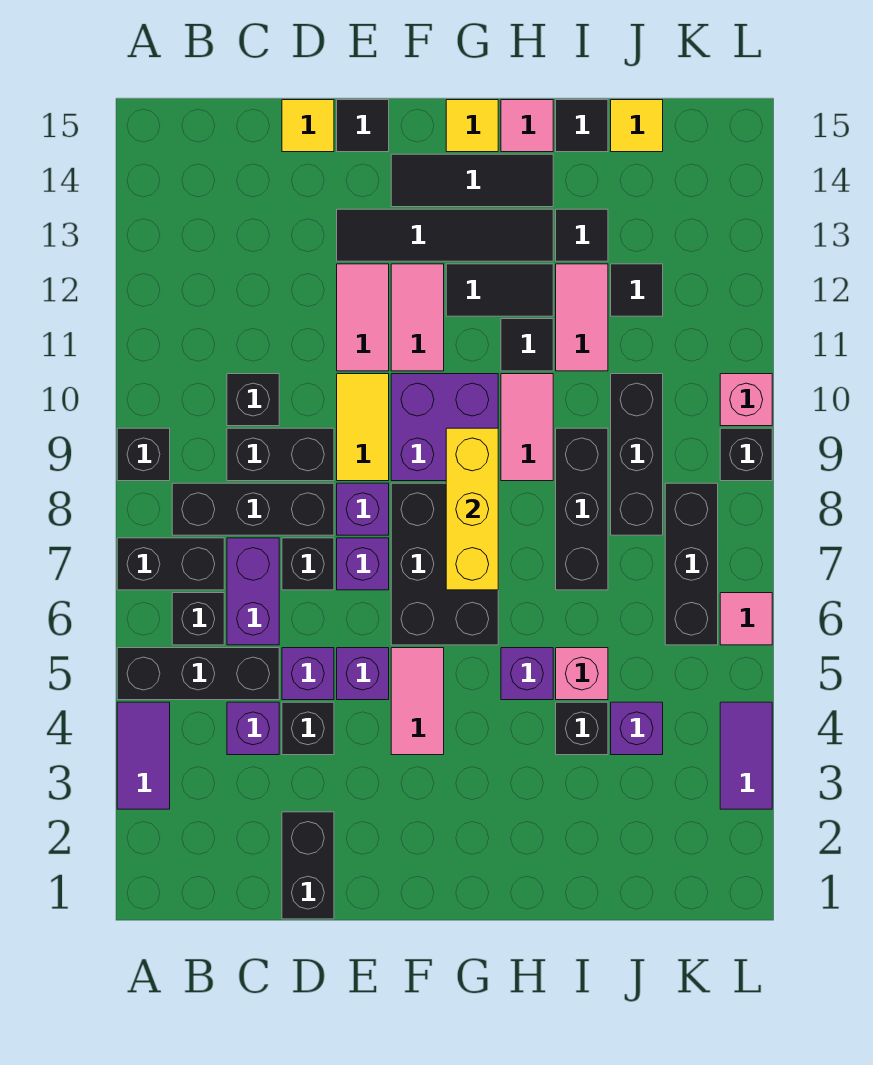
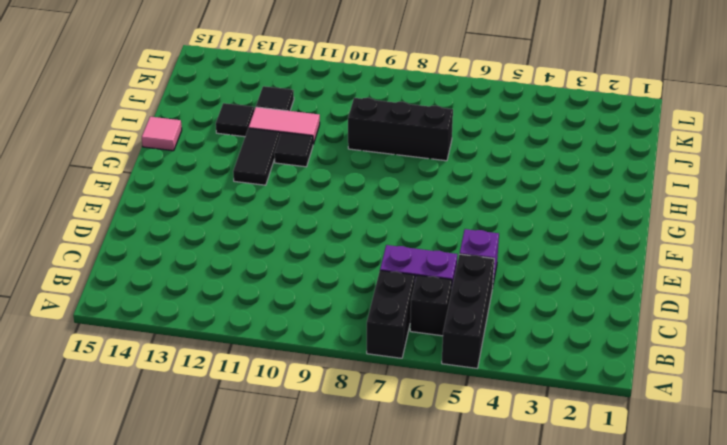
none -> purple 1x2 tile [117,702,170,809]
none -> black 1x1 brick [117,428,170,481]
none -> black 1x3 brick [172,483,334,535]
none -> purple 1x1 brick [227,702,279,755]

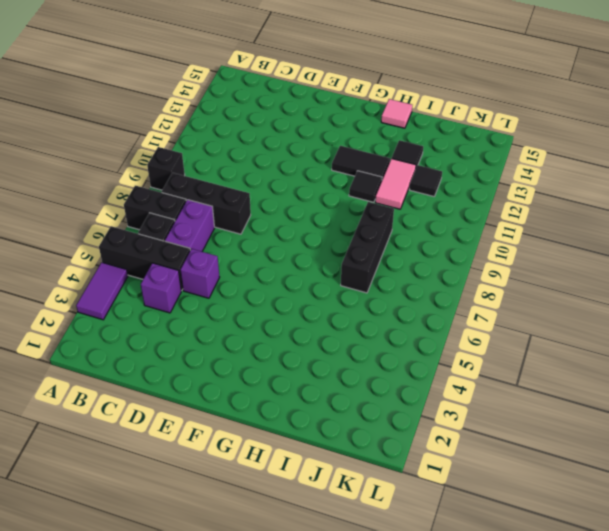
none -> black 1x2 brick [227,428,334,481]
none -> black 1x1 brick [227,374,279,426]
none -> black 1x2 brick [282,812,334,919]
none -> black 1x1 brick [282,702,334,755]

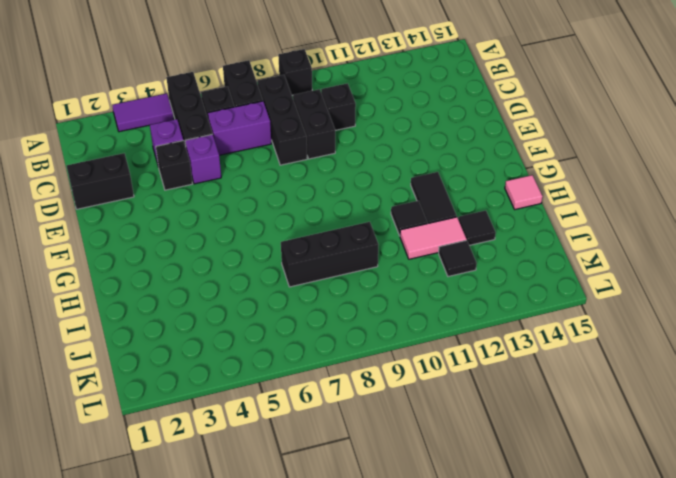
none -> black 1x1 brick [282,538,334,590]
none -> yellow 1x1 tile [282,100,334,152]
none -> purple 1x1 brick [337,648,389,700]
none -> purple 1x1 brick [337,538,389,590]

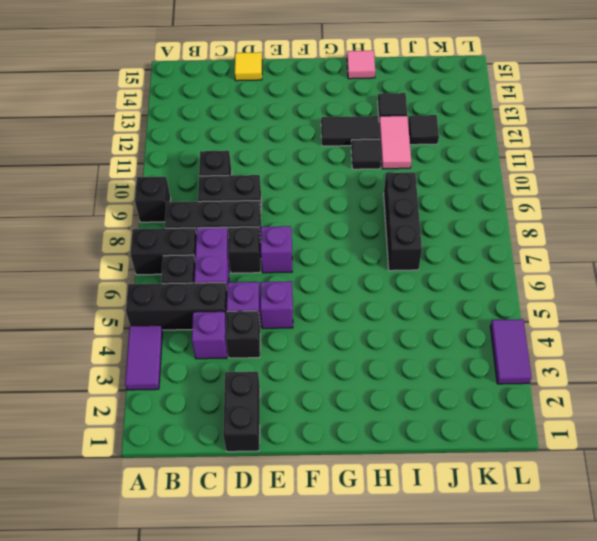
none -> purple 1x1 brick [337,483,389,535]
none -> yellow 1x2 tile [337,374,389,481]
none -> pink 1x2 tile [337,264,389,371]
none -> black 1x4 tile [337,209,553,261]

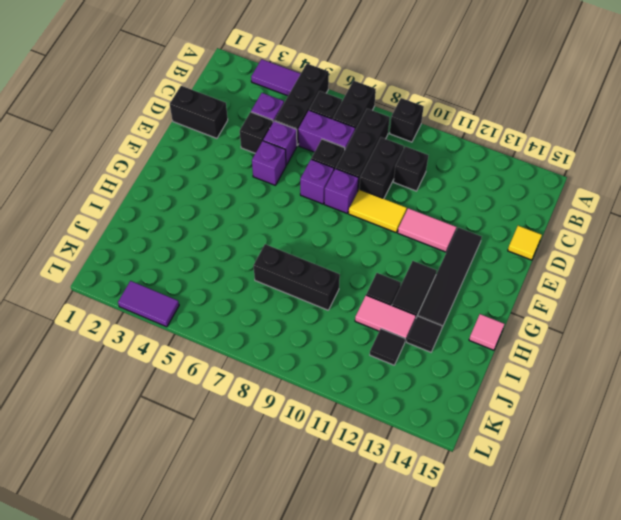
none -> black 1x1 tile [337,100,389,152]
none -> pink 1x2 tile [391,648,444,755]
none -> black 2x3 brick [391,483,498,645]
none -> purple 2x2 brick [391,374,498,481]

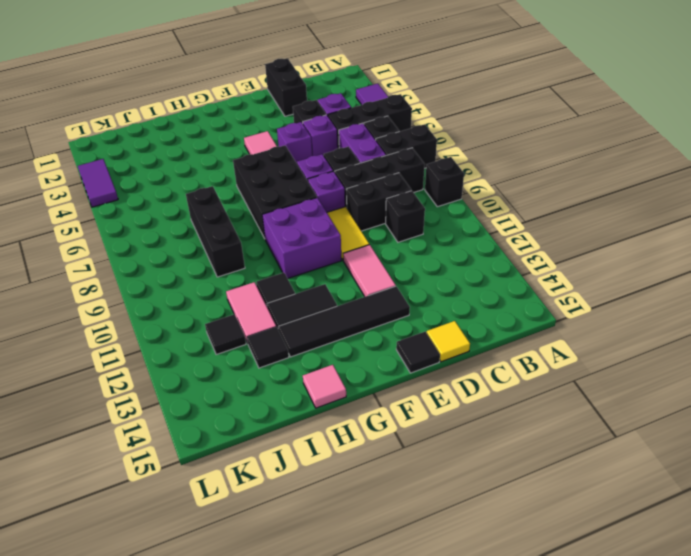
none -> pink 1x2 tile [391,264,444,371]
none -> black 1x3 tile [391,154,553,207]
none -> yellow 1x1 tile [446,100,498,152]
none -> purple 1x1 brick [501,648,553,700]

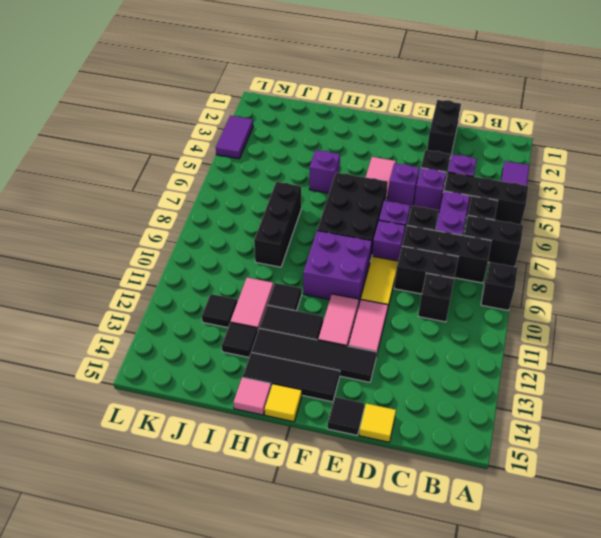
none -> pink 1x2 tile [501,374,553,481]
none -> black 1x1 brick [556,702,608,755]
none -> pink 1x1 brick [556,648,608,700]
none -> black 1x1 tile [556,100,608,152]

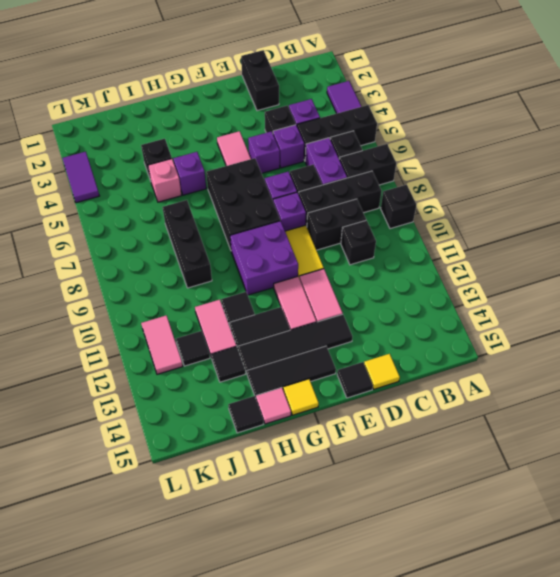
pink 1x2 tile [141,315,183,374] -> pink 1x2 tile moved to [501,374,553,481]
none -> purple 1x1 brick [611,702,663,755]
none -> black 1x3 brick [611,374,663,535]
none -> yellow 1x1 tile [611,100,663,152]
none -> black 1x3 brick [665,483,718,645]

